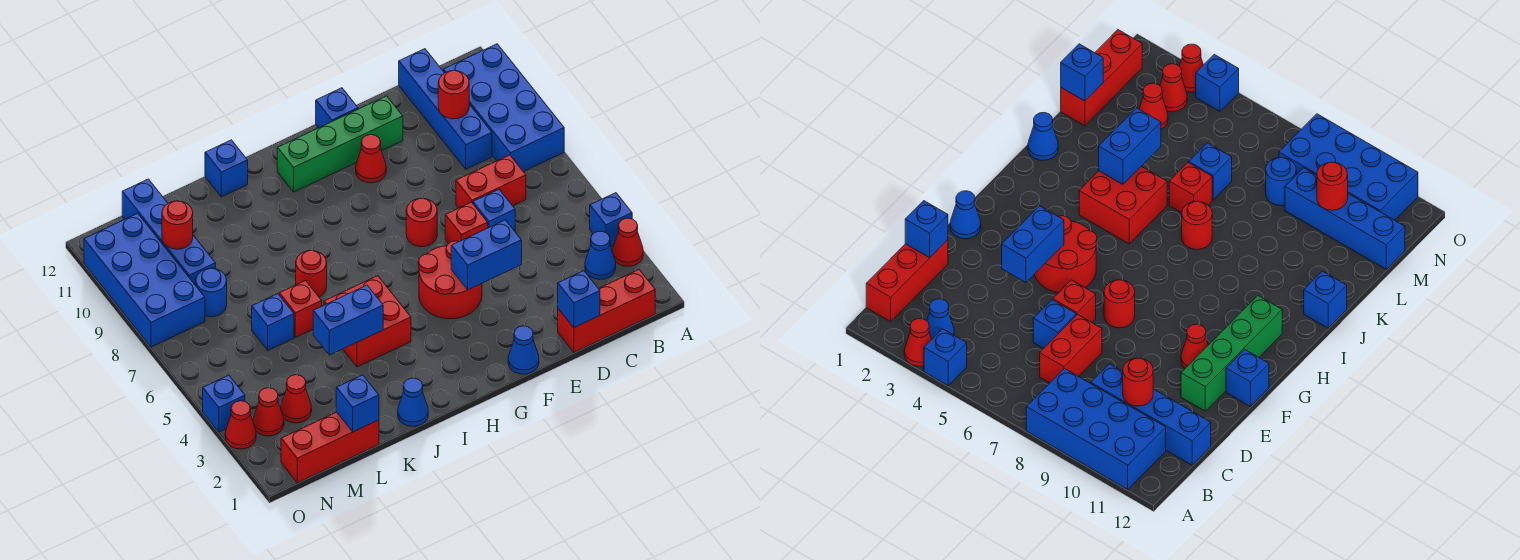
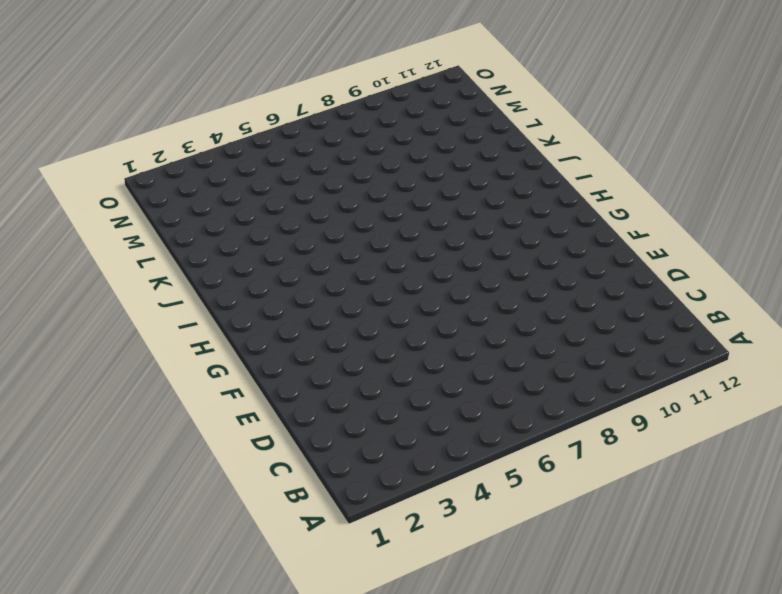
none -> red 1x1 cone [613,218,643,266]
none -> blue 1x1 brick [590,193,632,247]
none -> blue 2x4 brick [443,44,564,172]
none -> red 1x3 brick [558,270,655,352]

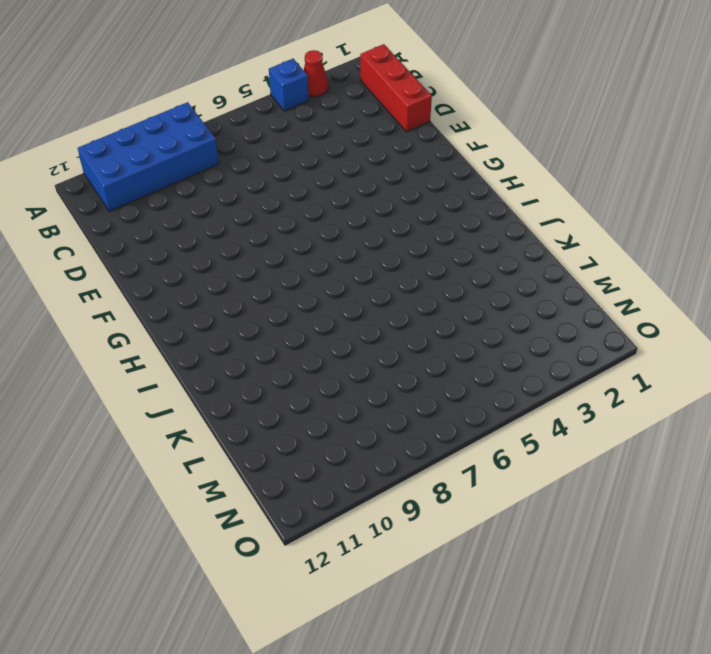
none -> blue 1x1 cone [585,231,616,280]
none -> red 1x2 brick [456,155,526,208]
none -> blue 1x4 brick [399,49,492,169]
none -> blue 1x1 brick [473,189,515,231]

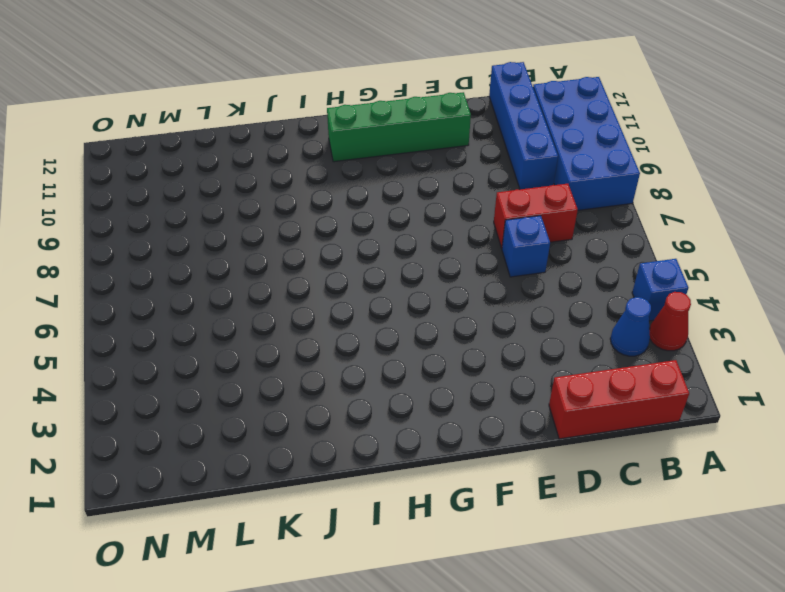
none -> red 1x1 brick [445,202,488,243]
none -> blue 1x1 cone [508,326,539,374]
none -> red 2x2 round brick [418,241,482,319]
none -> red 1x1 round brick [406,198,437,247]

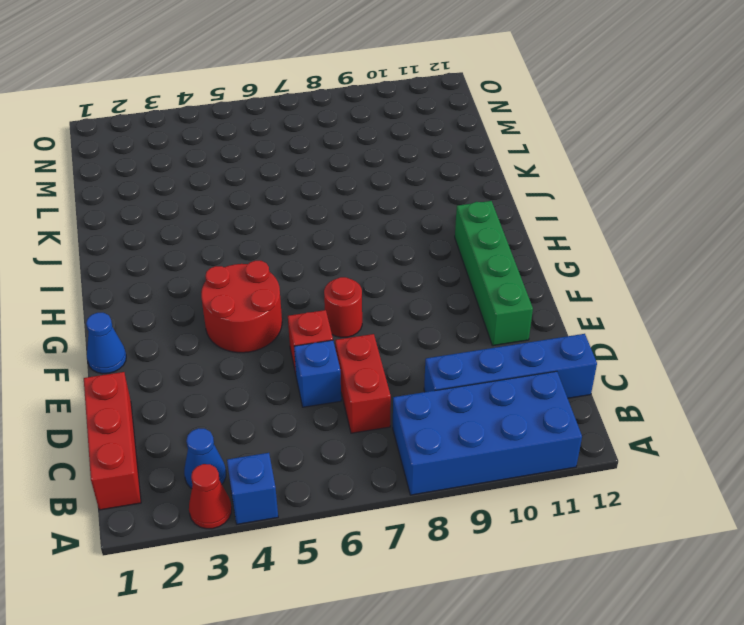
none -> red 1x1 cone [356,135,386,183]
none -> blue 1x1 brick [316,88,358,128]
none -> red 2x2 brick [324,276,411,367]
none -> blue 1x1 cone [398,378,428,426]

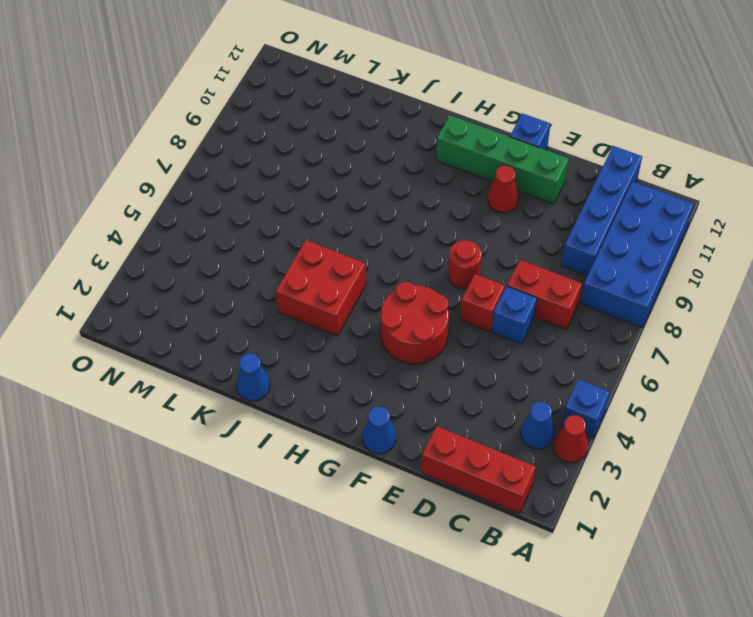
none -> red 1x1 round brick [296,251,327,297]
none -> blue 1x1 brick [205,140,248,197]
none -> red 1x1 brick [279,281,322,337]
none -> red 1x3 brick [281,412,379,483]

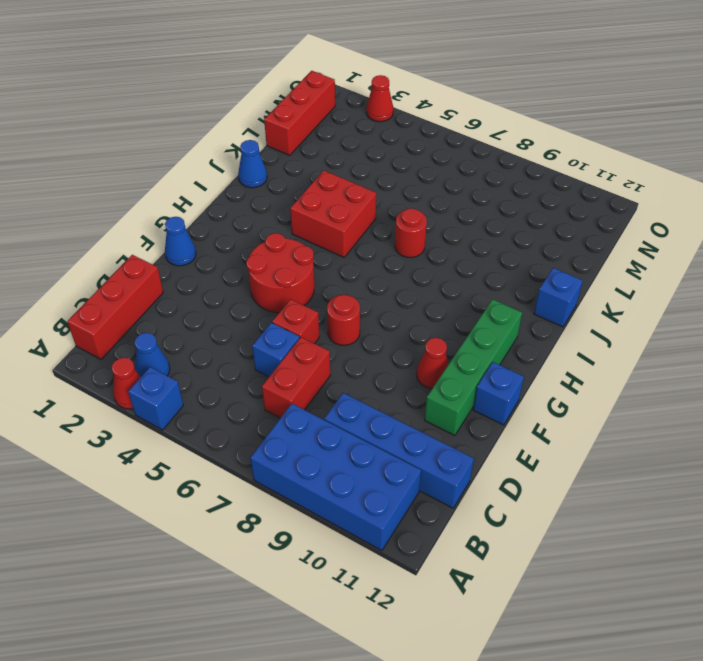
none -> red 1x1 brick [279,281,322,337]
none -> blue 1x1 brick [252,294,294,350]
none -> red 1x1 cone [281,375,312,423]
none -> blue 1x1 round brick [196,268,227,317]

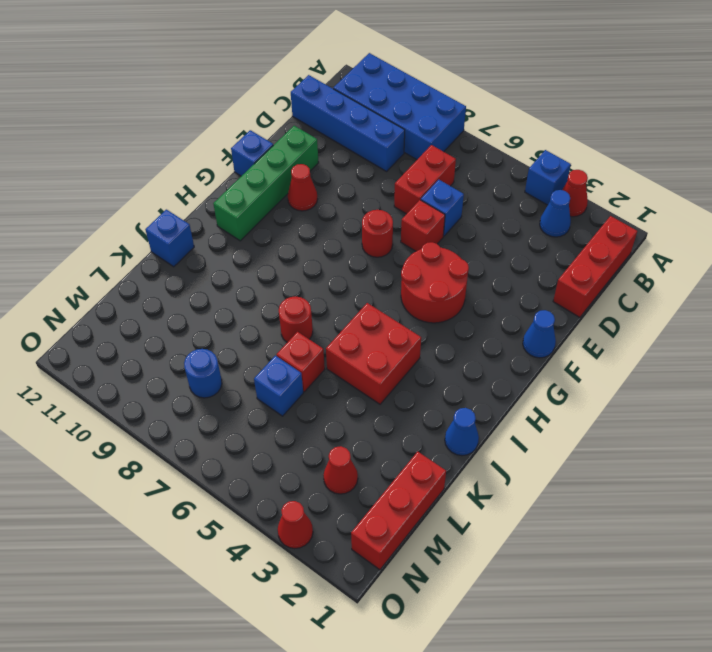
none -> blue 1x4 brick [122,179,216,285]
none -> red 1x1 cone [253,388,284,436]
none -> blue 2x4 brick [84,213,205,347]
none -> blue 1x1 brick [203,375,245,432]

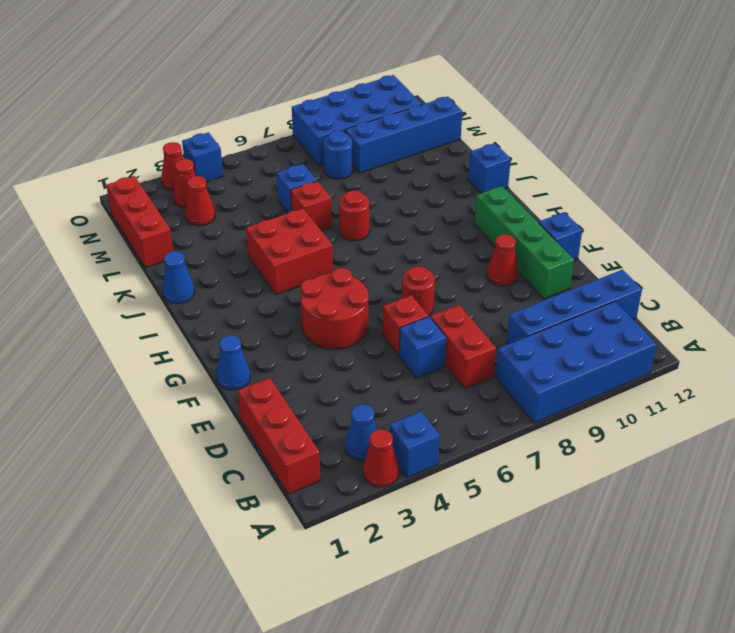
none -> red 1x1 round brick [438,71,469,119]
none -> blue 1x1 brick [558,271,600,328]
none -> blue 1x2 brick [451,220,522,290]
none -> blue 1x2 brick [313,285,383,355]

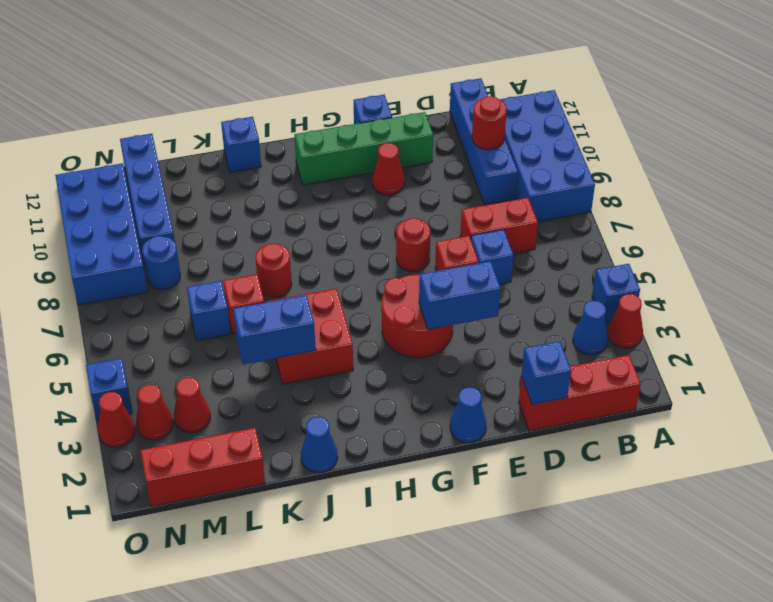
none -> blue 1x1 brick [336,375,379,432]
none -> red 1x1 round brick [162,201,193,249]

